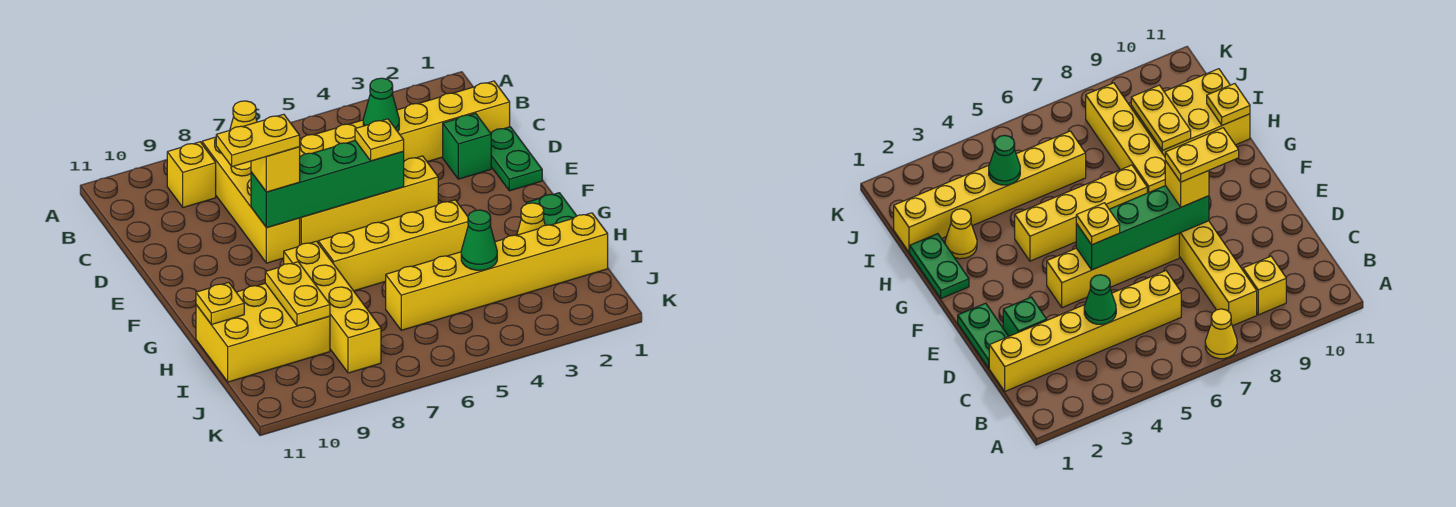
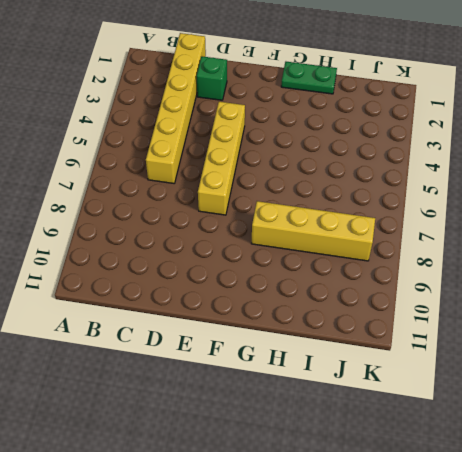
none -> yellow 1x1 cone [230,101,257,130]
none -> yellow 1x4 brick [202,137,300,263]
none -> yellow 1x1 brick [167,142,216,208]

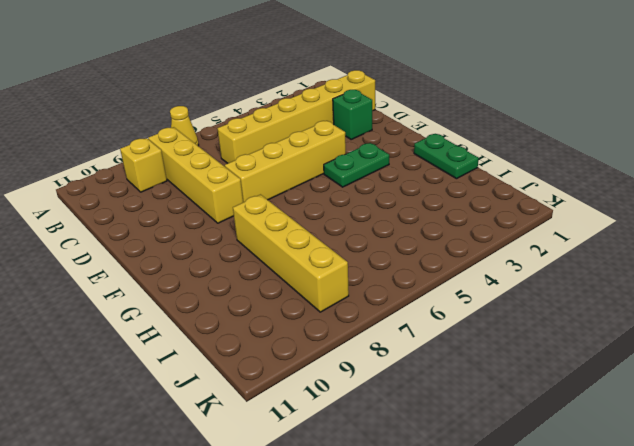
green 1x2 plate [324,143,389,187] -> green 1x2 plate turned to [491,127,542,191]
none -> yellow 1x4 brick [318,200,468,291]
none -> yellow 1x1 cone [517,203,545,235]
none -> yellow 2x3 brick [196,283,330,382]

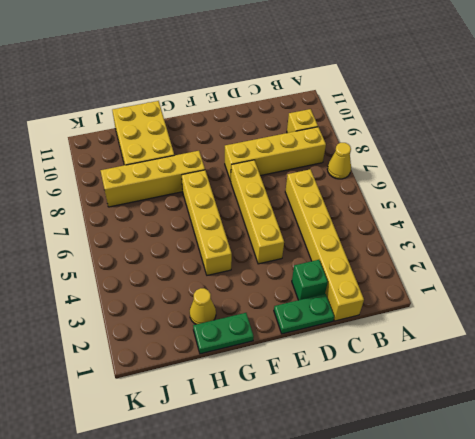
none -> yellow 1x6 brick [386,213,608,330]
none -> green 1x1 cone [363,78,399,132]
none -> green 1x4 brick [251,141,404,228]

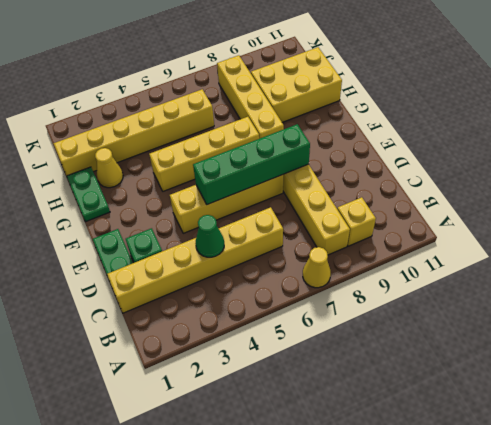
none -> yellow 1x2 plate [265,262,330,326]
none -> yellow 1x1 plate [196,282,244,324]
none -> green 1x1 cone [461,210,497,270]

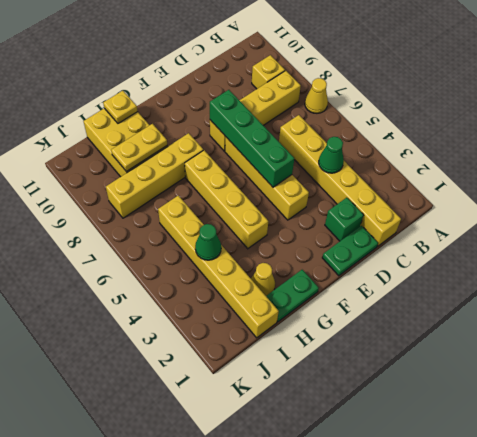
none -> yellow 1x1 plate [355,119,404,161]
none -> yellow 1x1 brick [251,147,300,192]
none -> yellow 1x2 plate [216,114,300,167]

